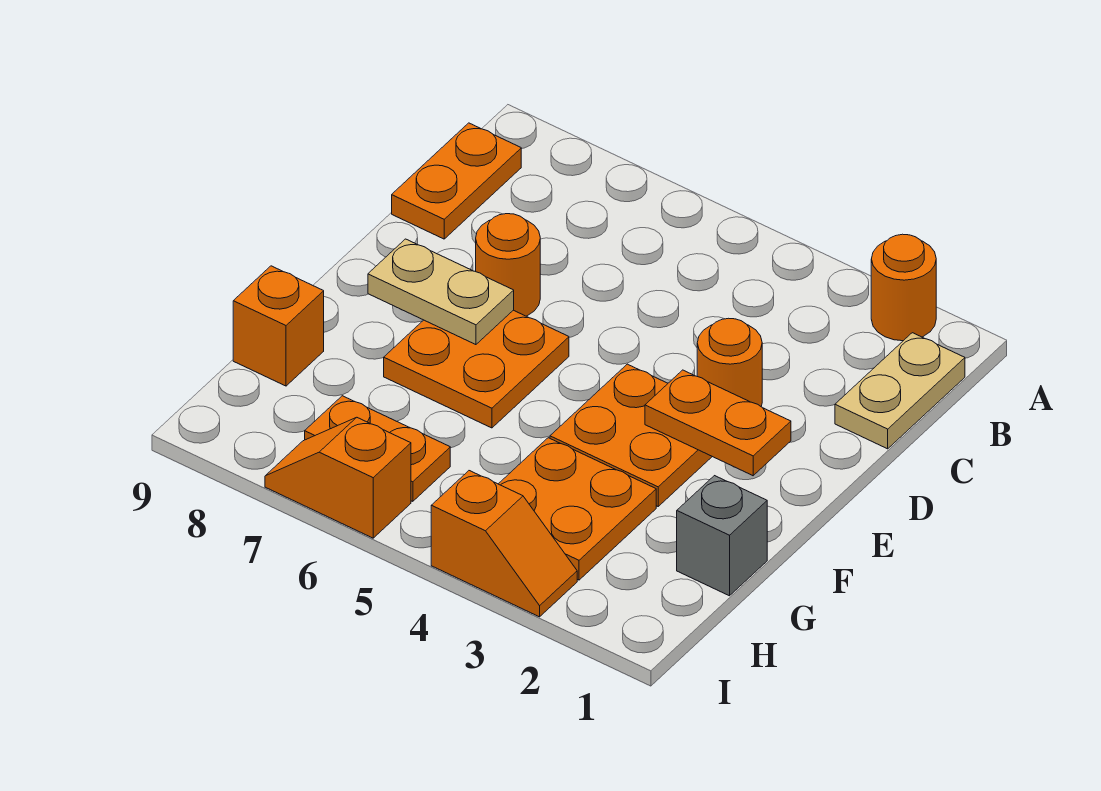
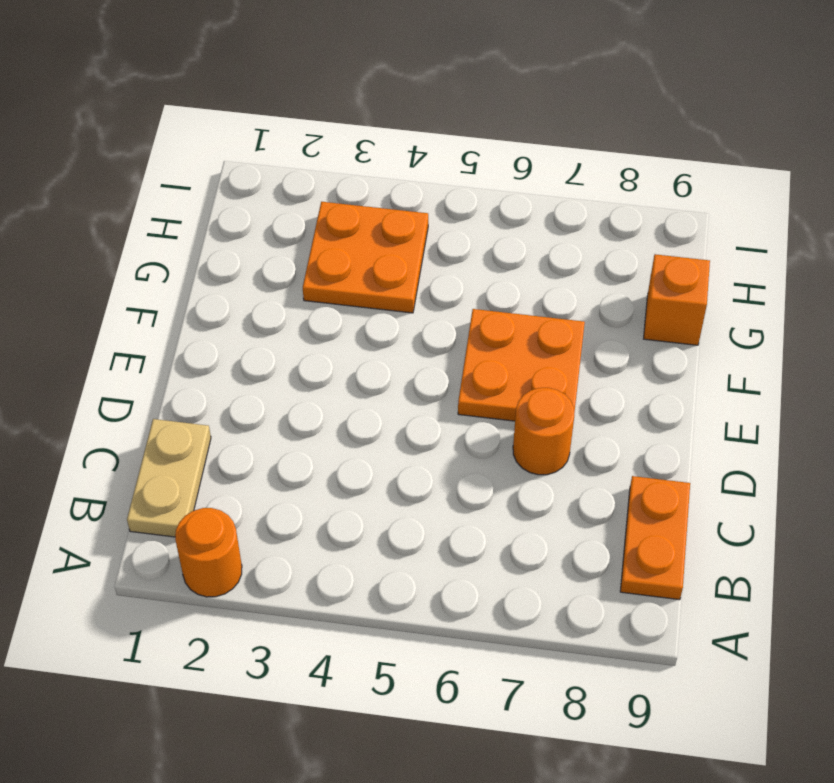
none -> orange 1x1 round brick [697,318,762,406]
none -> orange 2x2 plate [550,364,712,506]
none -> grey 1x1 brick [677,476,767,596]

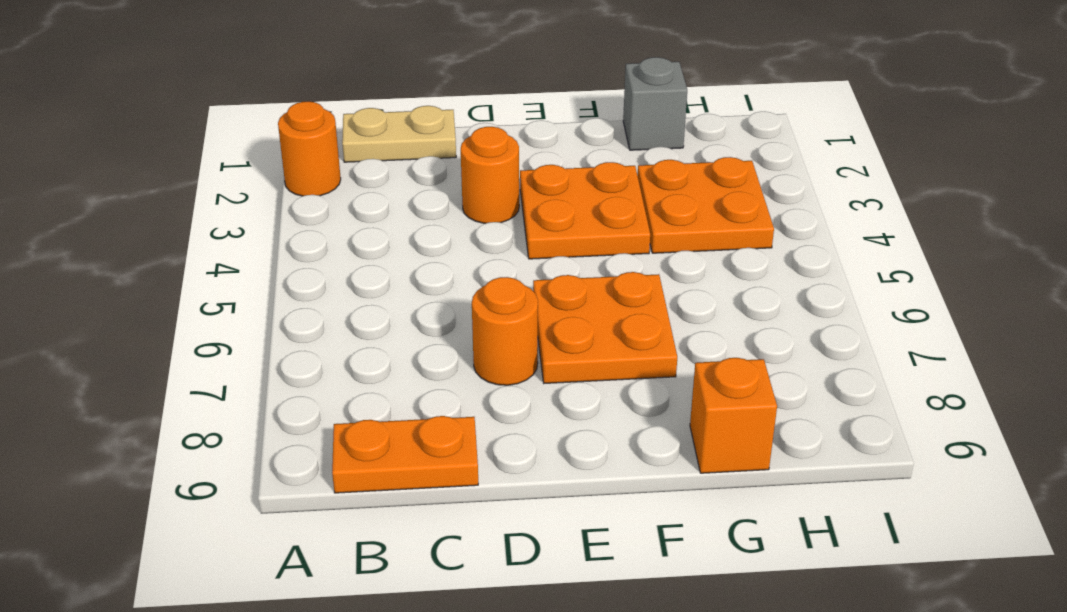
none -> orange 1x2 plate [305,396,450,501]
none -> orange 1x2 slope [431,471,577,617]
none -> orange 1x2 slope [265,418,411,538]

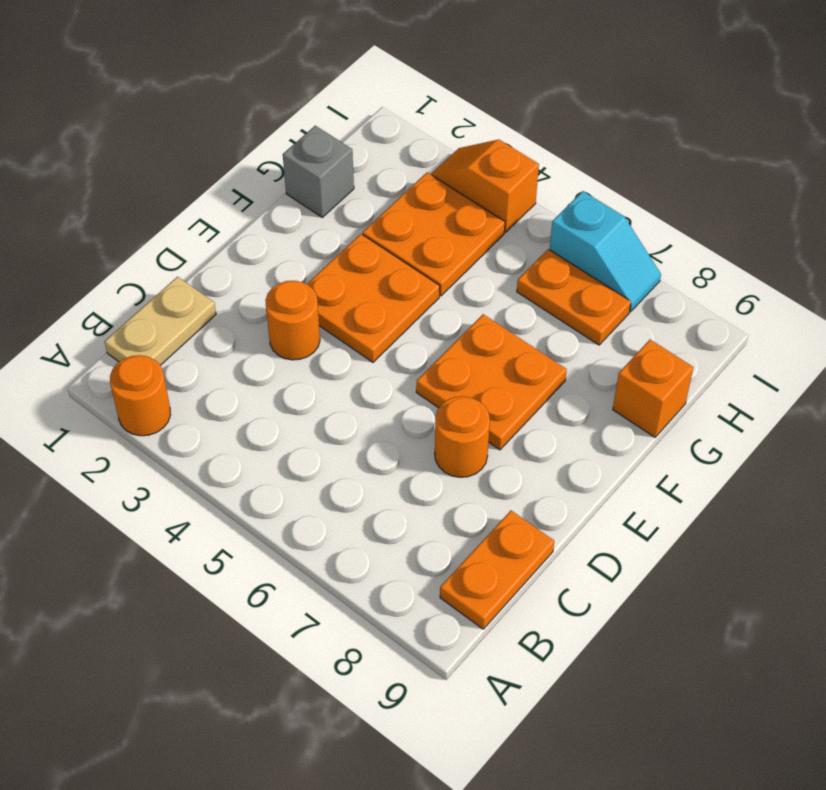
cyan 1x2 slope [550,191,661,312] -> orange 1x2 slope [265,418,411,538]
none -> orange 1x2 plate [645,370,791,476]
none -> tan 1x2 plate [368,239,514,345]

